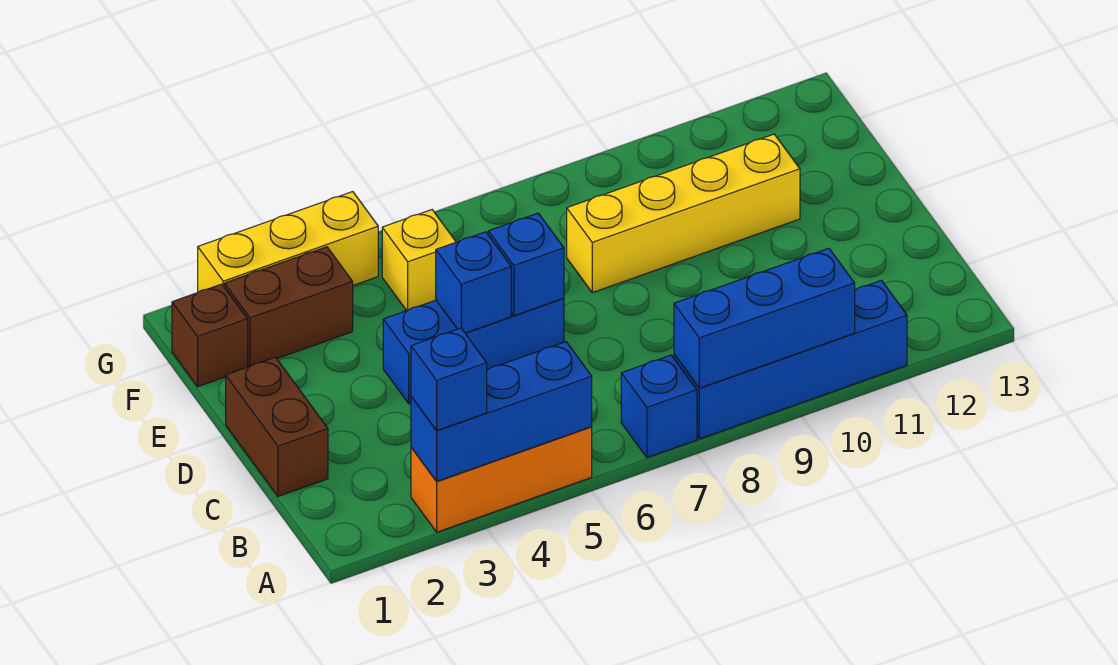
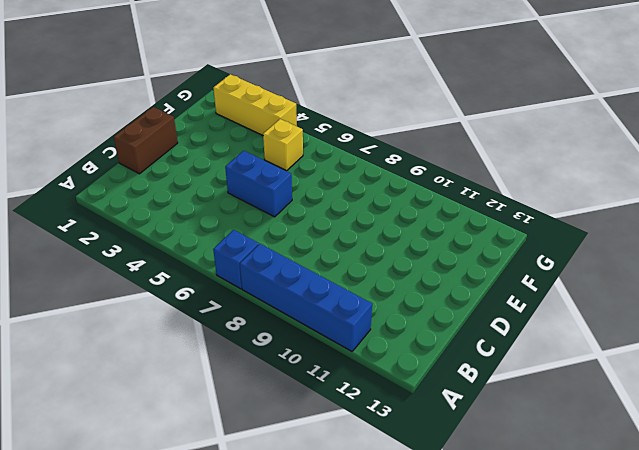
blue 1x2 brick [225,151,292,217] -> blue 1x3 brick [383,298,564,404]
none -> orange 1x3 brick [411,427,592,532]
none -> yellow 1x4 brick [567,134,800,293]
none -> brown 1x1 brick [172,284,248,387]

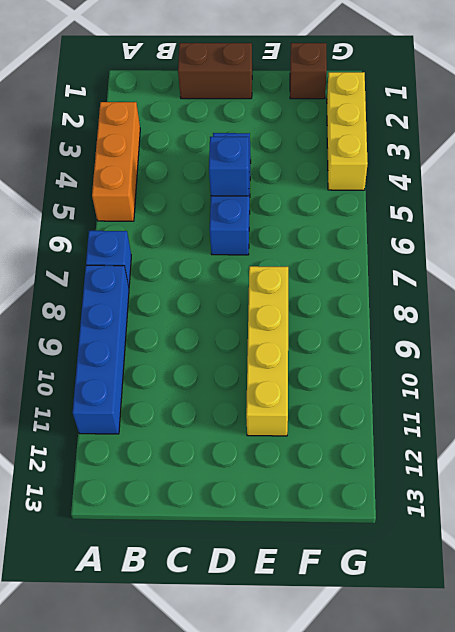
none -> brown 1x2 brick [225,247,353,366]
none -> yellow 1x1 brick [382,210,456,311]
none -> blue 1x3 brick [411,342,592,481]

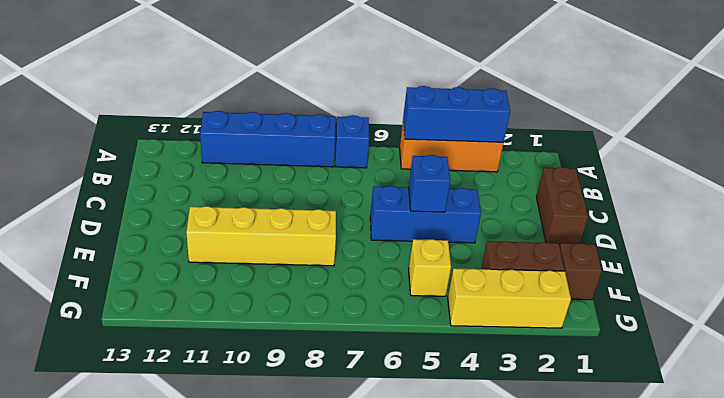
none -> blue 1x3 brick [674,248,855,388]
none -> blue 1x1 brick [488,213,564,316]
none -> blue 1x1 brick [411,328,487,431]

